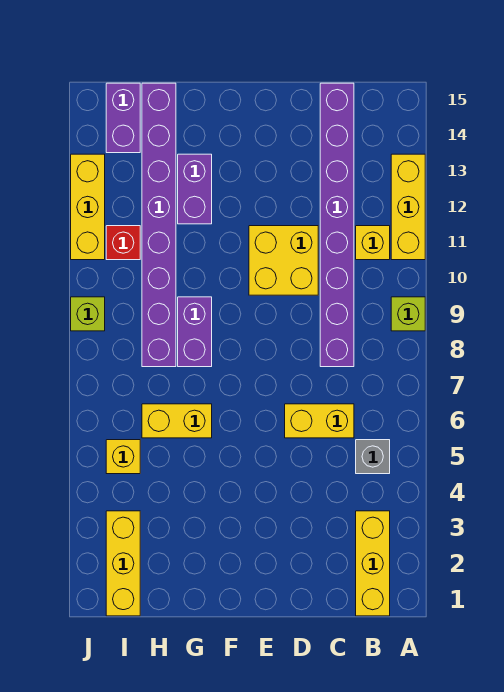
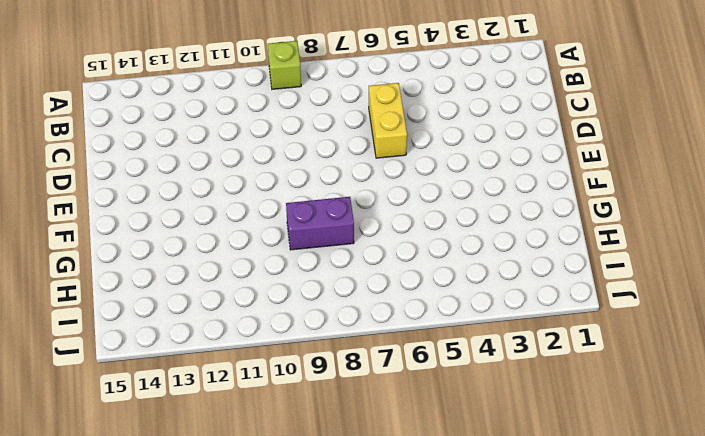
none -> yellow 1x3 brick [391,154,425,260]
none -> yellow 1x3 brick [356,511,390,616]
none -> grey 1x1 brick [356,440,390,474]

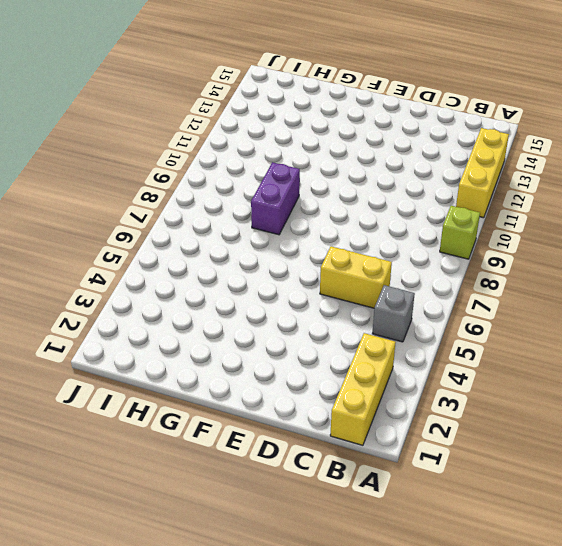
none -> yellow 1x1 brick [356,226,390,260]
none -> purple 1x8 brick [320,83,354,367]
none -> yellow 2x2 brick [249,226,318,295]

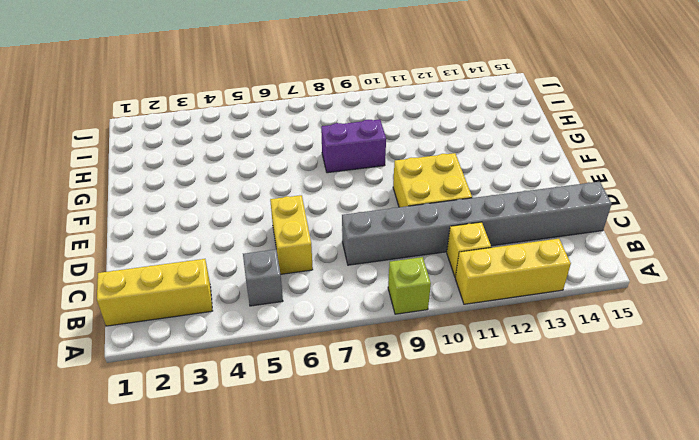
grey 1x8 brick [342,182,612,265] -> purple 1x8 brick [320,83,354,367]
none -> yellow 1x2 brick [142,404,212,438]
none -> purple 1x2 brick [178,154,212,224]
none -> purple 1x8 brick [142,83,176,367]

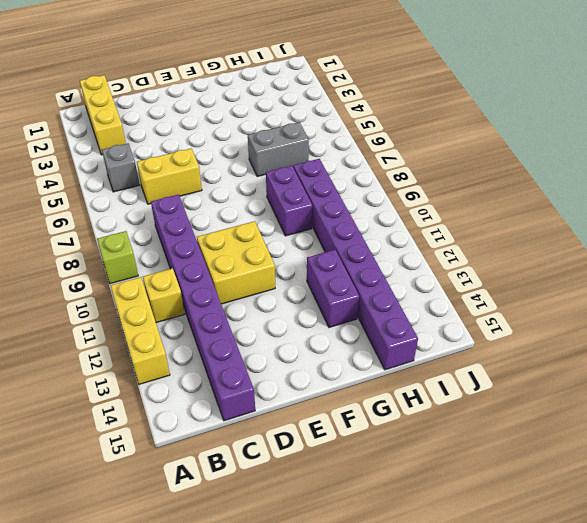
grey 1x2 brick [248,122,309,176] -> yellow 1x2 brick [142,404,212,438]
none -> yellow 1x3 brick [106,511,140,616]
none -> yellow 1x1 brick [106,440,140,474]
none -> red 1x1 brick [106,226,140,260]

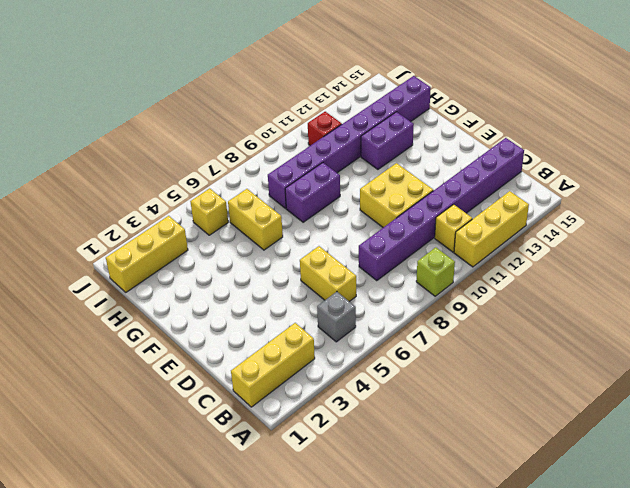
none -> purple 1x2 brick [106,83,140,153]
none -> lime 1x1 brick [71,297,105,331]
none -> yellow 1x3 brick [71,154,105,260]

